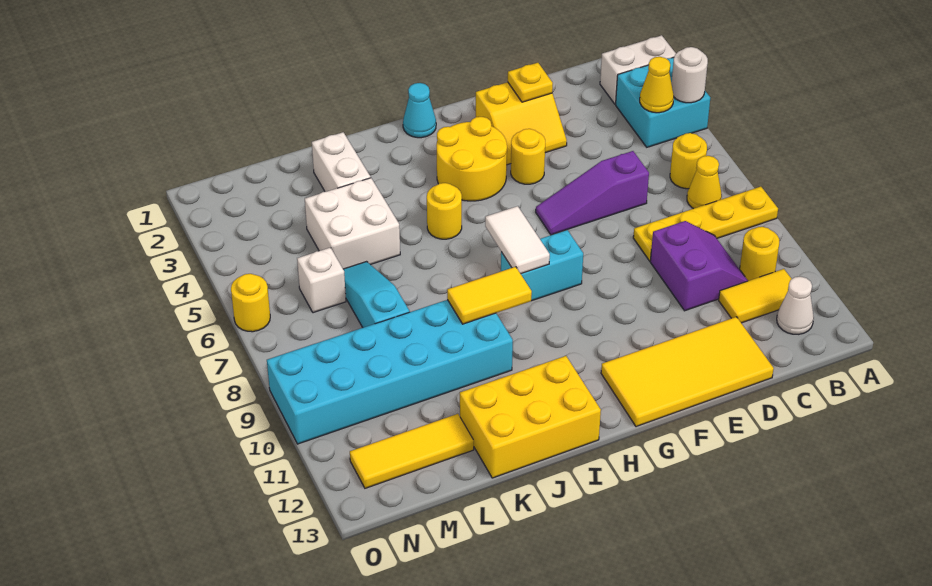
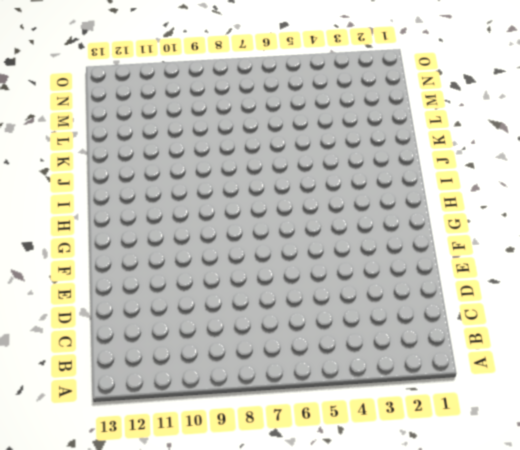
none -> white 1x2 brick [600,35,676,104]
none -> cyan 2x2 brick [616,57,710,147]
none -> yellow 1x4 plate [633,187,778,261]
none -> yellow 1x1 round brick [670,133,707,189]

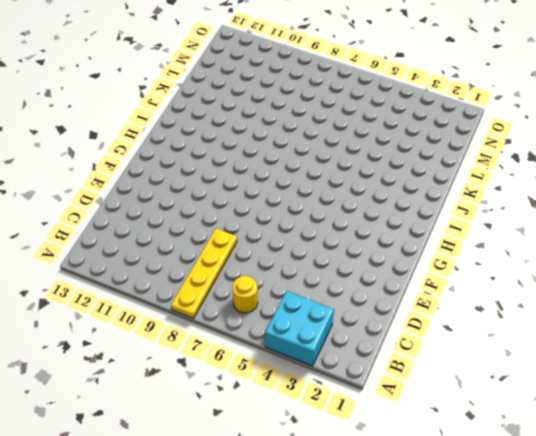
none -> white 1x2 brick [600,35,676,104]
none -> yellow 1x1 cone [687,156,722,209]
none -> yellow 1x1 round brick [740,227,779,281]
none -> yellow 1x2 tile [719,269,791,323]

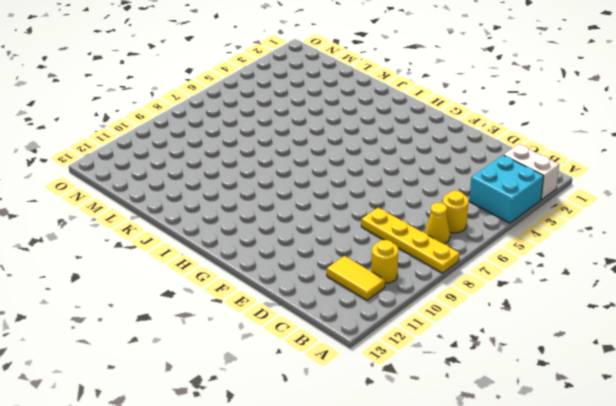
none -> white 1x1 cone [777,277,814,334]
none -> purple 2x2 slope [650,221,748,311]
none -> purple 1x3 slope [536,151,649,235]
none -> yellow 2x4 tile [601,317,774,427]

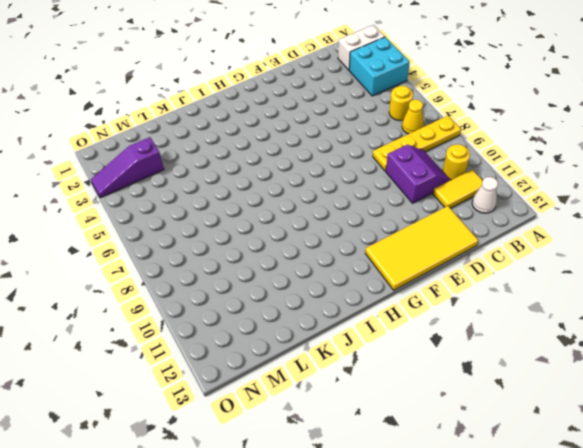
purple 1x3 slope [91,137,164,198] -> purple 1x3 slope moved to [536,151,649,235]
none -> yellow 2x2 slope [476,82,567,165]
none -> yellow 1x1 round brick [511,129,545,184]
none -> yellow 2x2 round brick [436,117,507,201]
none -> cyan 1x2 brick [501,230,583,301]

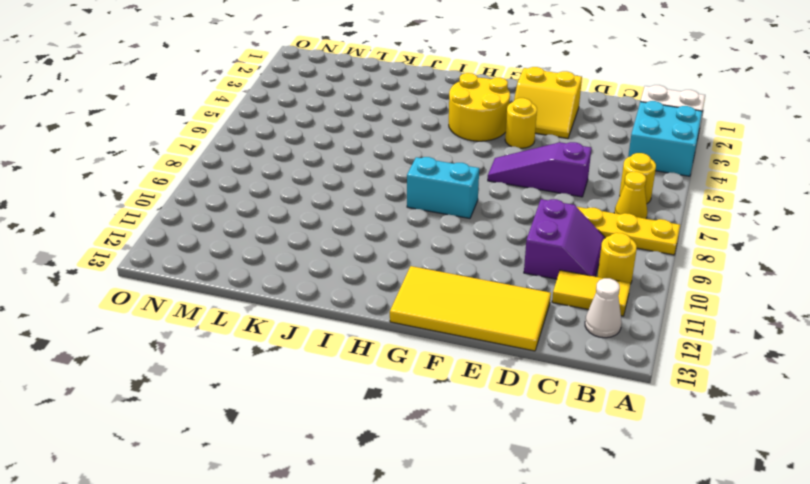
none -> cyan 1x1 cone [403,83,436,138]
none -> yellow 1x1 round brick [427,183,462,239]
none -> yellow 2x3 brick [460,356,601,478]
none -> cyan 2x6 brick [267,300,513,444]

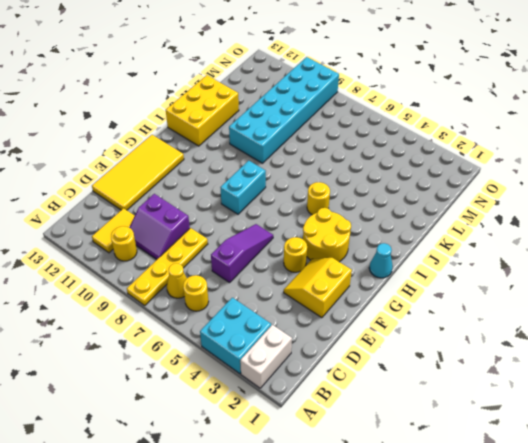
none -> white 1x1 cone [777,277,814,334]
none -> white 1x2 brick [312,132,371,192]
none -> white 2x2 brick [305,178,400,269]
none -> cyan 1x3 slope [343,262,410,328]

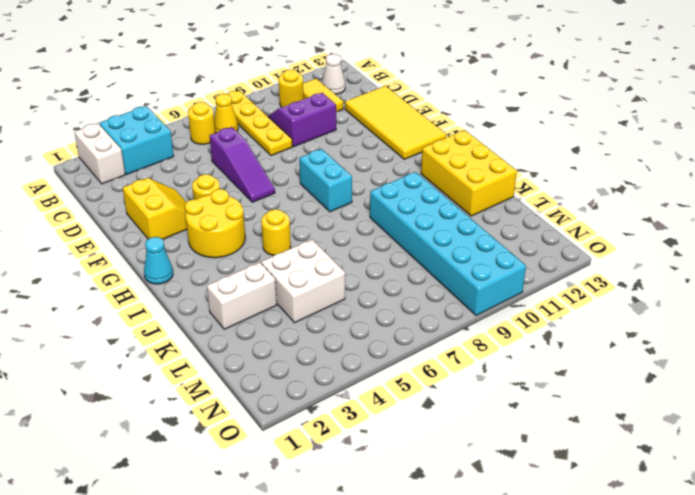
none -> cyan 1x3 slope [343,262,410,328]
none -> yellow 1x3 tile [350,414,474,488]
none -> white 1x1 brick [297,248,346,313]
none -> yellow 1x1 round brick [231,274,270,332]

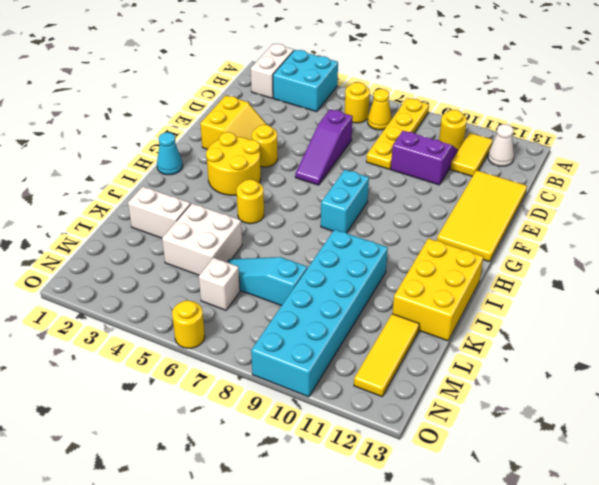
none -> white 1x1 round brick [672,47,708,103]
none -> yellow 1x1 cone [640,57,674,113]
none -> yellow 1x1 plate [508,63,553,102]
none -> white 1x2 tile [485,206,550,274]

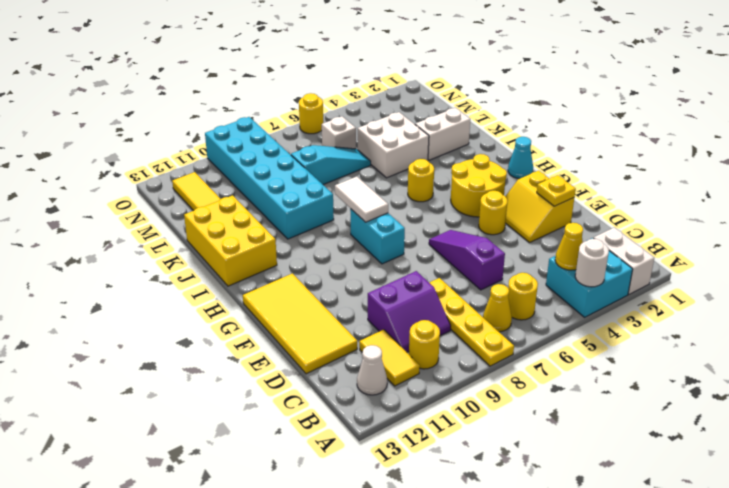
white 1x2 tile [335,177,388,222] -> white 1x2 tile turned to [485,206,550,274]
none -> yellow 1x2 tile [447,267,532,324]

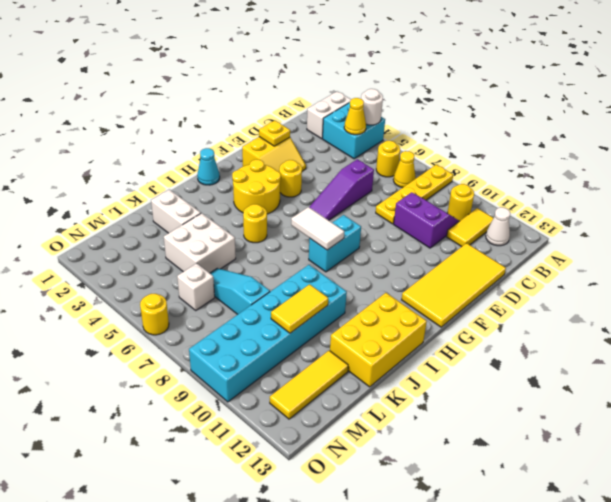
yellow 1x2 tile [271,284,328,333] -> yellow 1x2 tile moved to [447,267,532,324]

